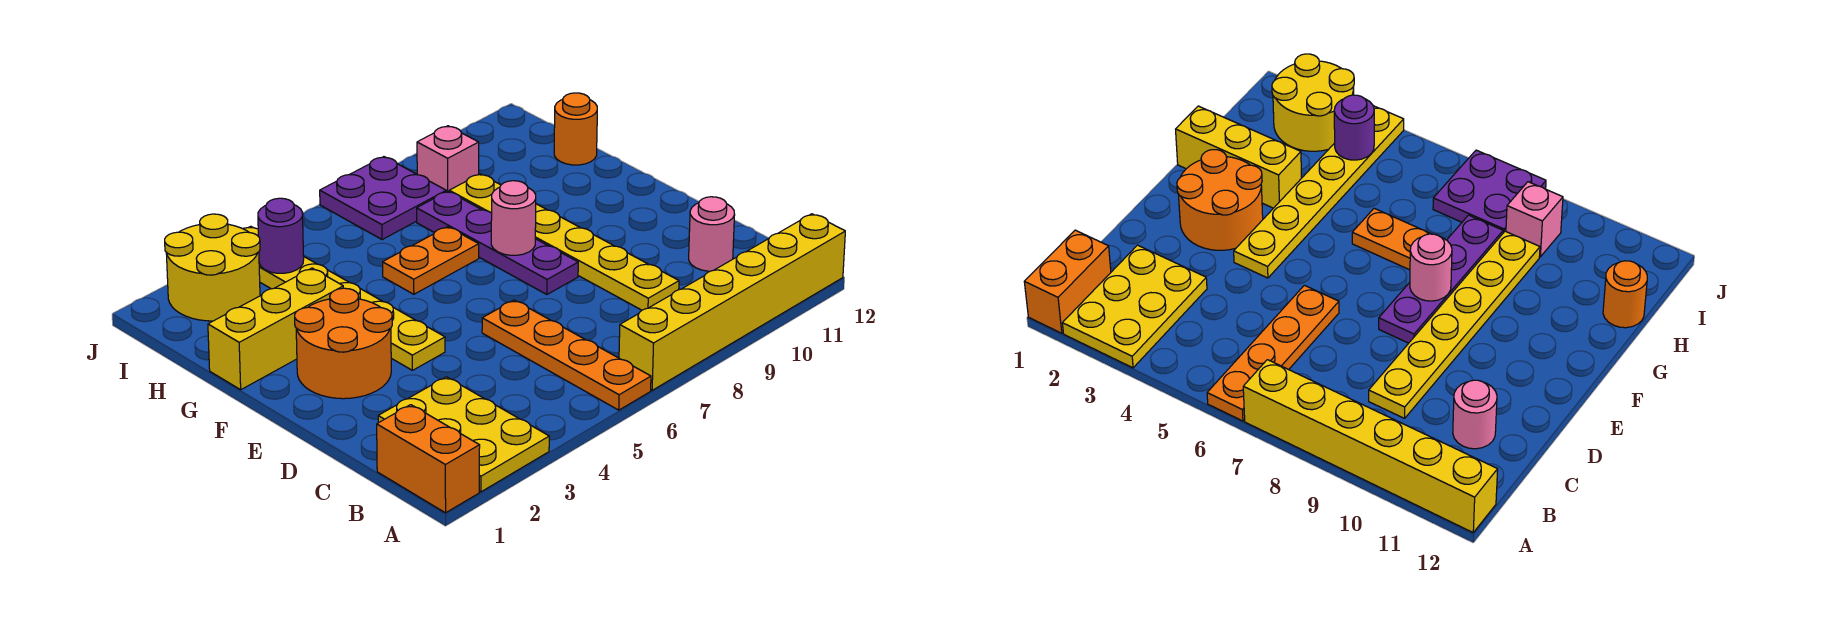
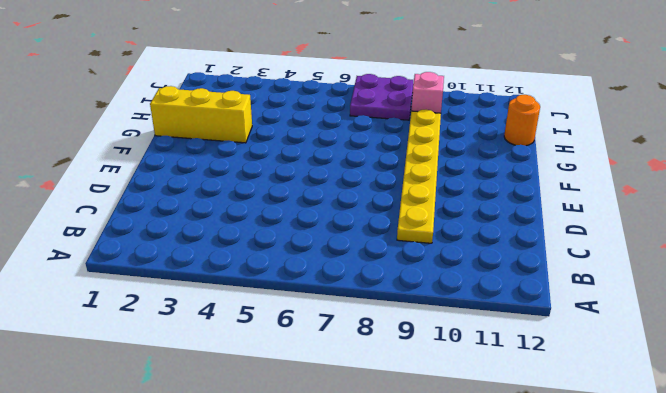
none -> orange 1x2 brick [377,405,480,513]
none -> yellow 2x3 plate [378,377,549,492]
none -> orange 1x4 plate [482,300,651,410]

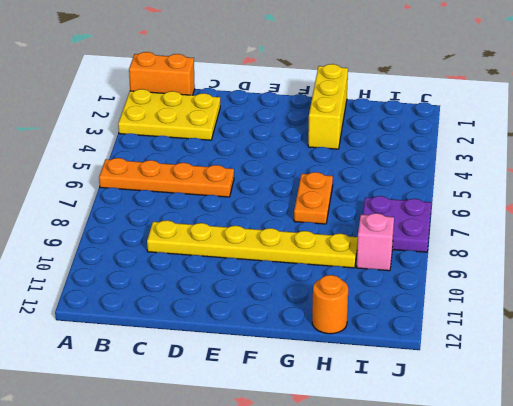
none -> yellow 1x6 brick [619,214,845,390]
none -> pink 1x1 round brick [689,197,735,271]
none -> orange 2x2 round brick [295,288,392,399]

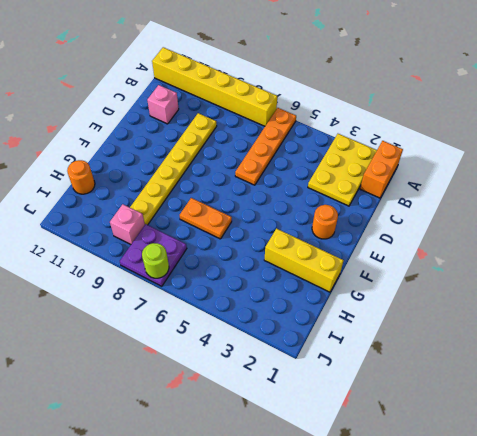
pink 1x1 brick [147,85,179,124] -> pink 1x1 round brick [689,197,735,271]
orange 1x1 round brick [312,205,338,239] -> orange 2x2 round brick [295,288,392,399]
lime 1x1 round brick [142,243,169,278] -> none
none -> yellow 1x6 plate [243,226,445,370]
none -> purple 1x4 plate [417,191,578,294]
none -> yellow 2x2 round brick [165,214,260,321]

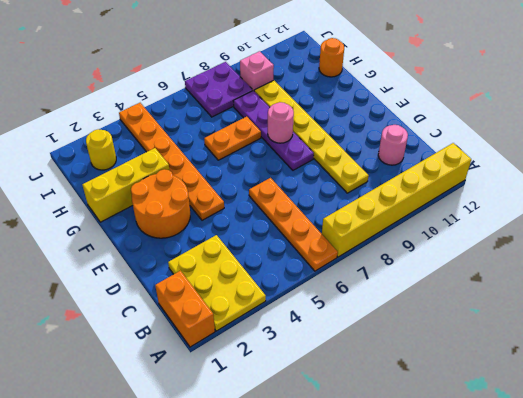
orange 1x6 plate [119,103,224,220] -> yellow 1x6 plate [243,226,445,370]
yellow 1x1 round brick [86,129,116,170] -> yellow 2x2 round brick [165,214,260,321]
none -> purple 1x1 round brick [258,198,304,273]

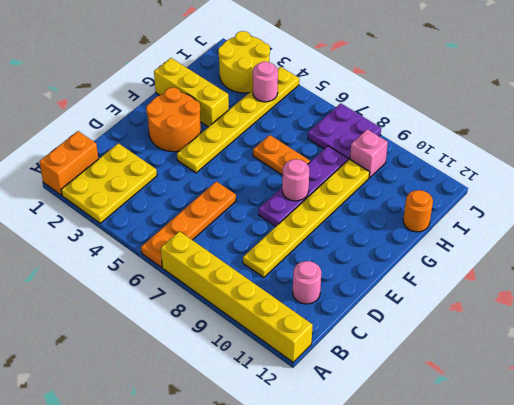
pink 1x1 round brick [253,62,278,102] -> purple 1x1 round brick [258,198,304,273]

